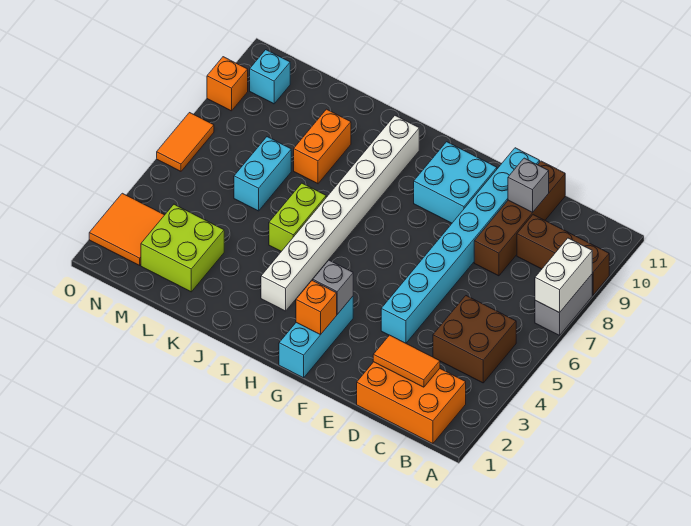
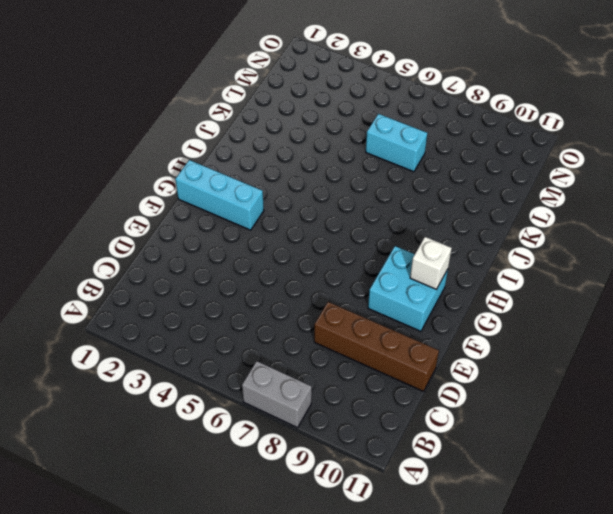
white 1x1 brick [410,237,452,289] -> none
none -> brown 1x3 brick [517,215,609,295]
none -> orange 2x3 brick [357,362,466,444]
none -> brown 2x2 brick [433,296,516,383]

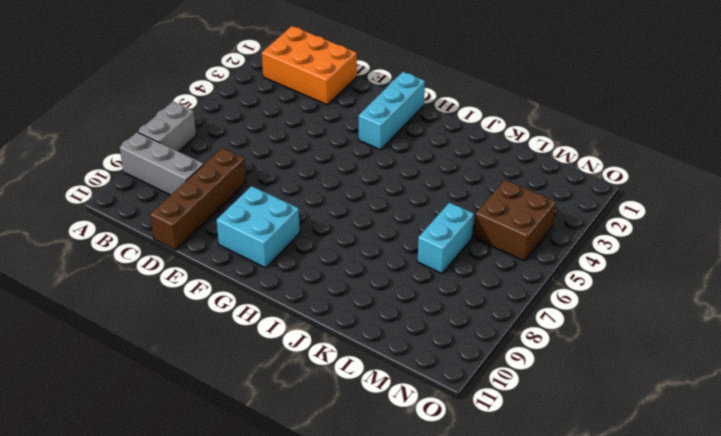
grey 1x3 brick [120,132,204,195] -> brown 1x3 brick [517,215,609,295]
brown 2x2 brick [474,180,556,261] -> brown 2x2 brick moved to [433,296,516,383]
none -> cyan 1x8 brick [381,148,540,343]
none -> white 1x8 brick [261,116,419,311]
none -> lime 1x2 brick [269,183,326,251]

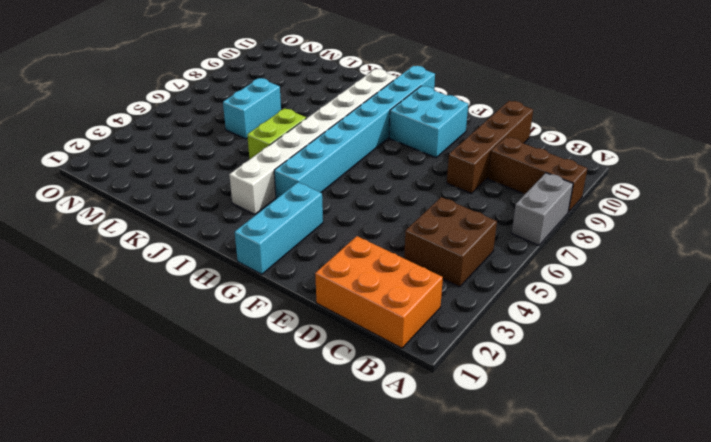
cyan 1x8 brick [274,66,435,199] -> cyan 1x8 brick moved to [381,148,540,343]
none -> orange 1x2 brick [294,109,351,184]
none -> lime 2x2 brick [141,204,224,292]
none -> orange 2x2 tile [89,193,164,265]

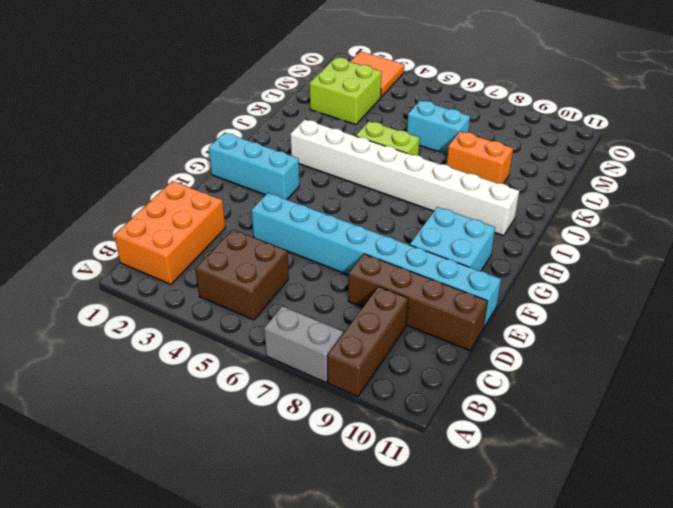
none -> cyan 1x1 brick [250,50,290,104]
none -> orange 1x2 tile [157,113,214,171]
none -> orange 1x1 brick [207,57,248,111]

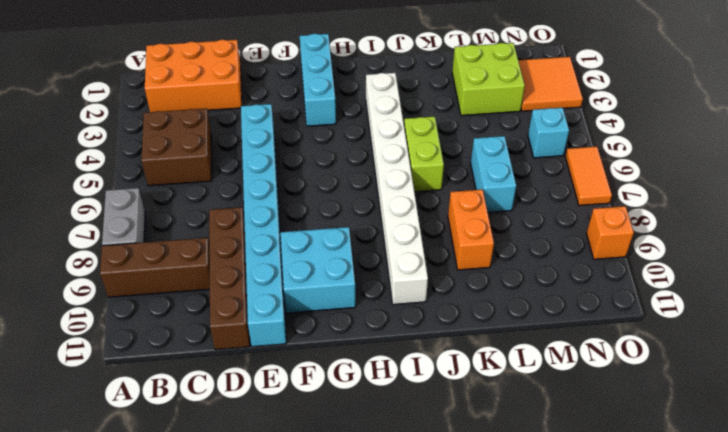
cyan 1x1 brick [528,108,569,158] -> cyan 1x1 brick moved to [250,50,290,104]
none -> white 1x2 brick [535,238,592,313]
none -> orange 1x2 tile [373,335,440,387]
none -> grey 1x1 brick [508,158,549,212]

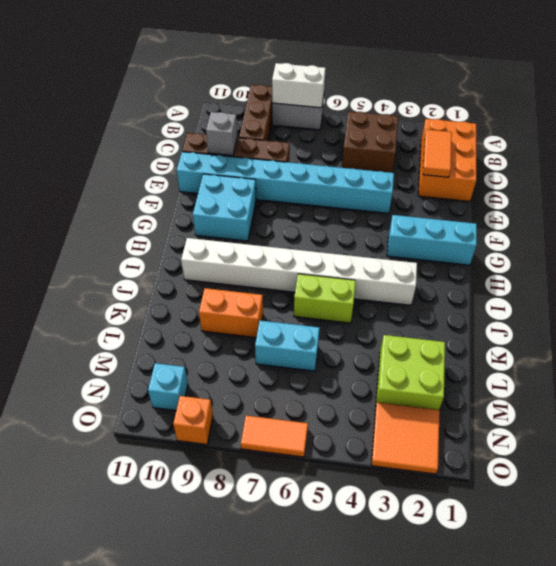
none -> orange 1x1 brick [296,280,337,335]
none -> grey 1x1 brick [313,260,353,314]

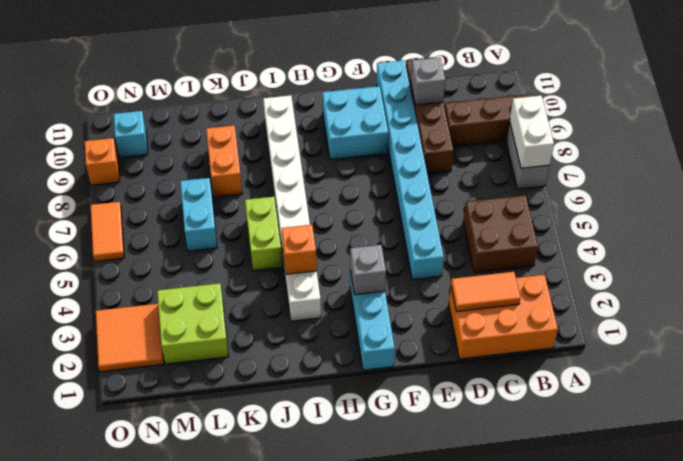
orange 1x1 brick [282,225,317,274] -> orange 1x1 brick moved to [296,280,337,335]

